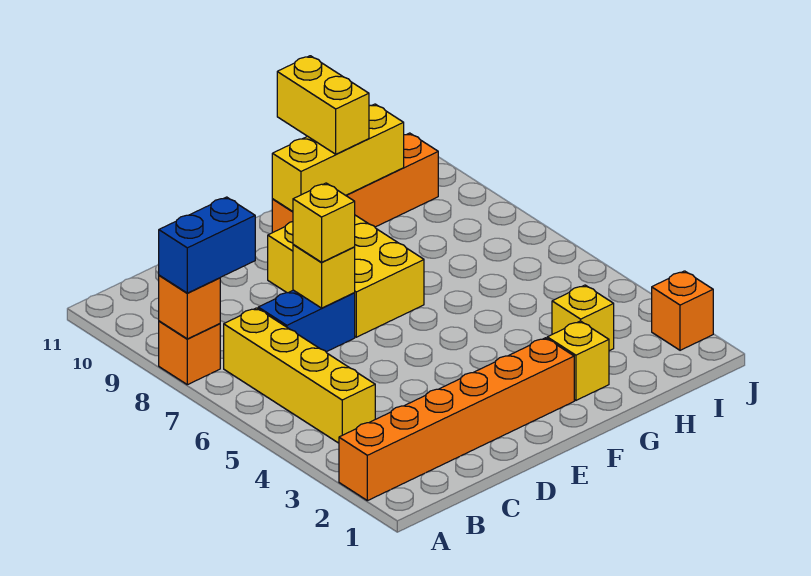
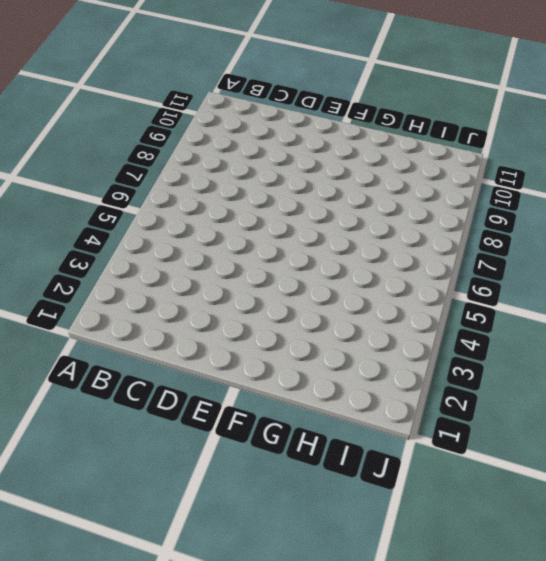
none -> orange 1x6 brick [339,338,574,501]
none -> orange 1x1 brick [159,321,220,385]
none -> yellow 1x4 brick [224,308,375,443]

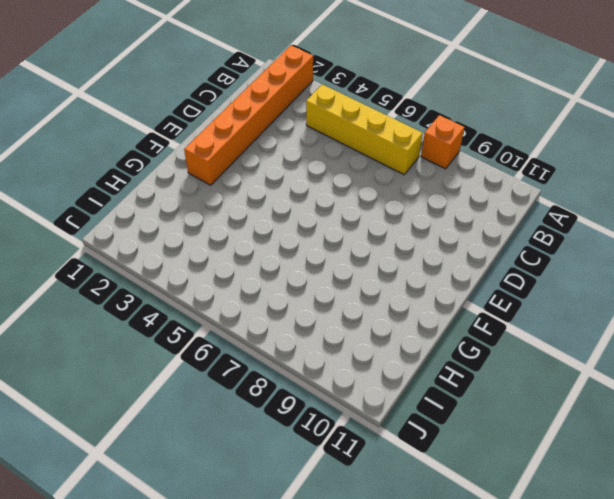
none -> blue 1x2 brick [258,290,355,352]
none -> yellow 2x3 brick [268,215,424,337]
none -> orange 1x4 brick [272,133,438,233]

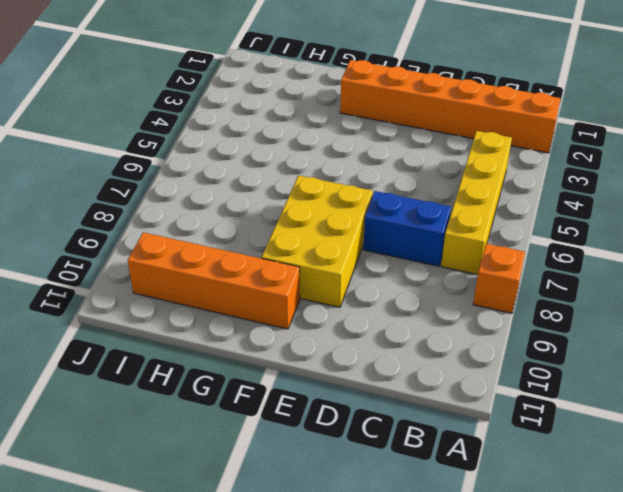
none -> yellow 1x1 brick [547,321,609,400]
none -> yellow 1x1 brick [552,285,614,351]
none -> orange 1x1 brick [652,271,713,350]

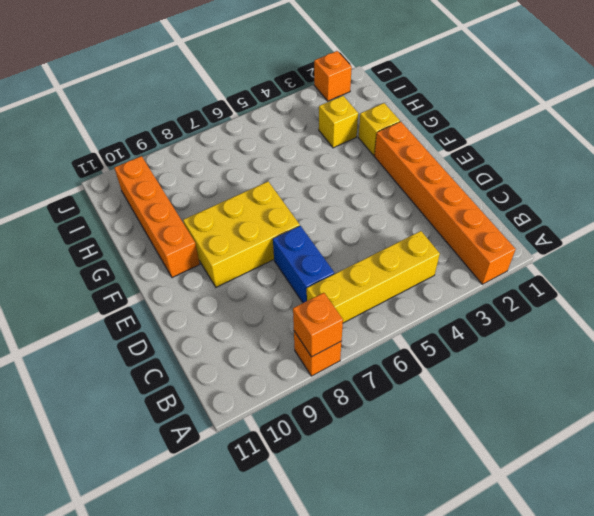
none -> yellow 1x1 brick [293,245,355,308]
none -> yellow 1x3 brick [272,104,404,211]
none -> blue 1x2 brick [159,197,255,293]

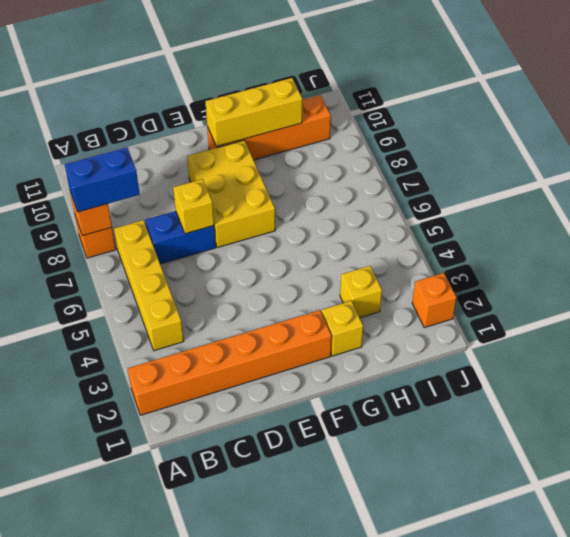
none -> yellow 1x1 brick [293,183,355,262]
none -> yellow 1x2 brick [277,56,369,154]

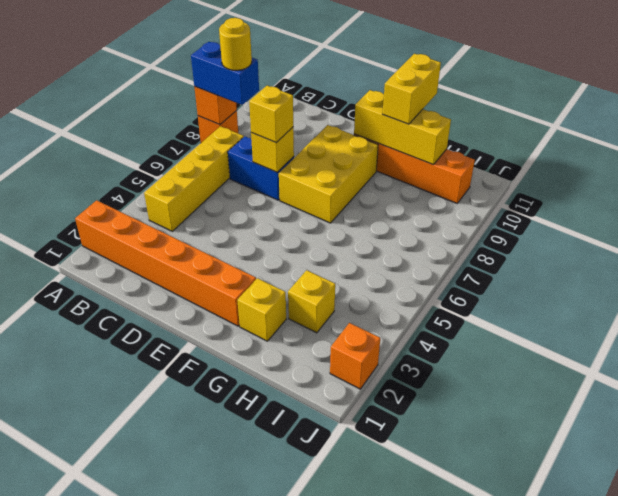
yellow 1x1 round brick [219,18,252,70] -> none

